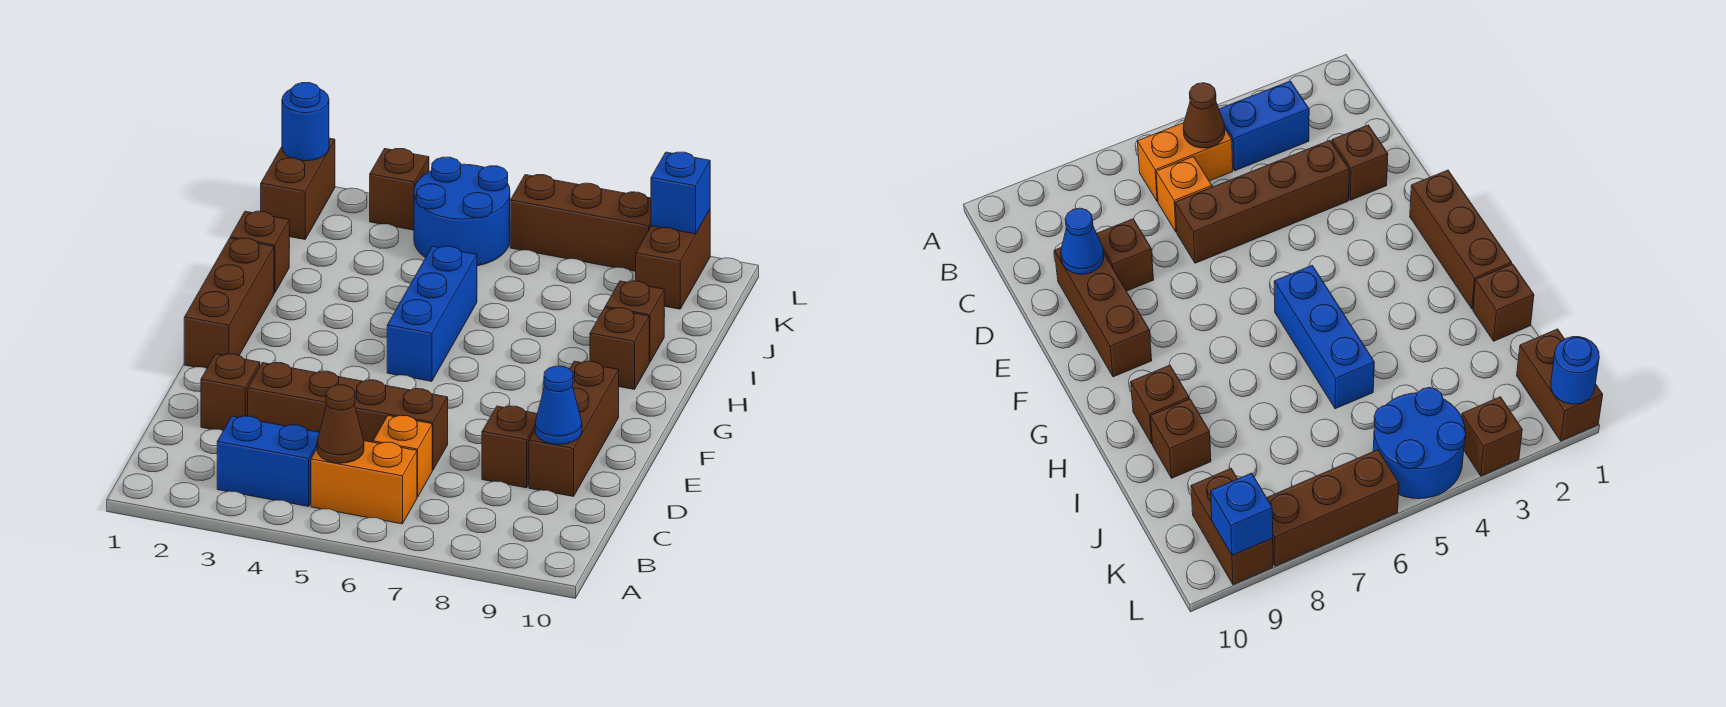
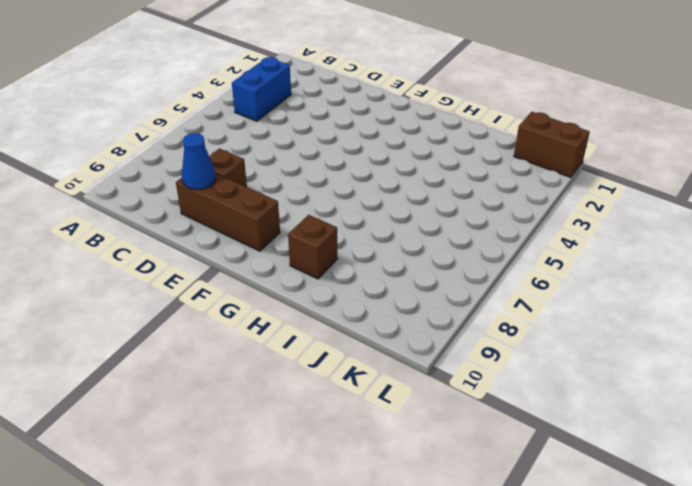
none -> orange 1x2 brick [311,441,417,524]
none -> orange 1x1 brick [373,415,432,497]
none -> brown 1x1 brick [201,354,260,431]

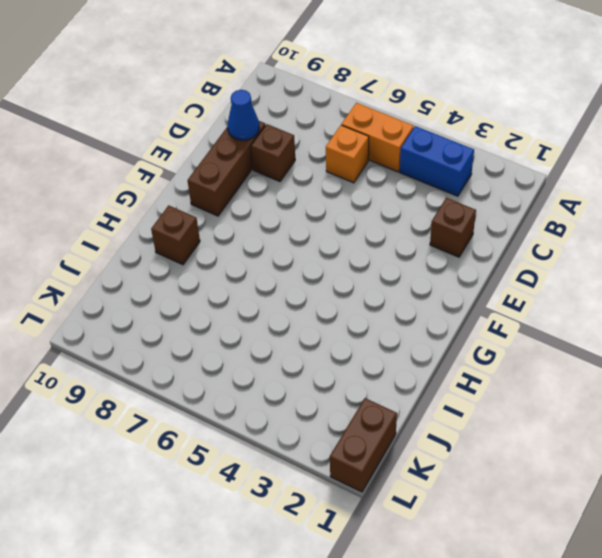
none -> brown 1x4 brick [248,363,448,470]
none -> brown 1x3 brick [184,238,274,368]
none -> blue 1x3 brick [387,246,477,381]

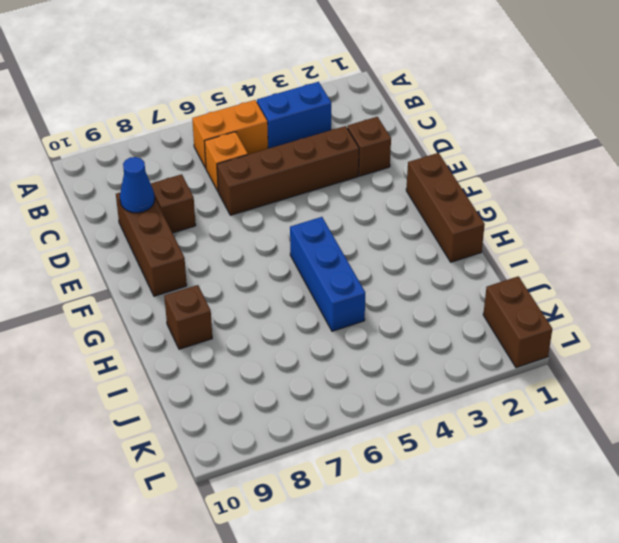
none -> brown 1x1 brick [230,211,289,293]
none -> brown 1x1 brick [605,281,664,363]
none -> blue 2x2 round brick [414,157,510,266]

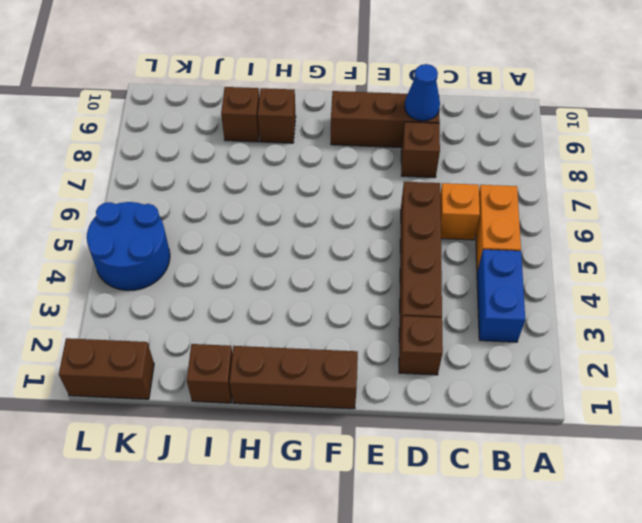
none -> blue 1x3 brick [387,246,477,381]
none -> brown 1x2 brick [636,210,710,309]
none -> brown 1x1 brick [370,149,429,230]

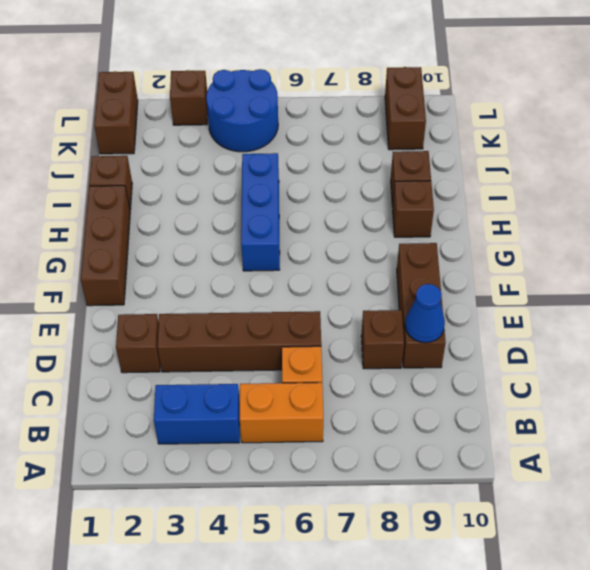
none -> brown 1x3 brick [510,175,651,271]
none -> brown 1x1 cone [317,385,364,463]
none -> blue 1x1 round brick [282,83,329,161]

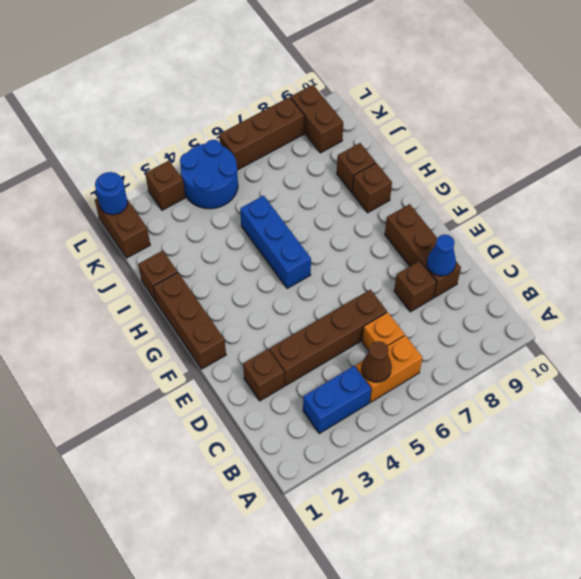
none -> blue 1x1 brick [651,152,710,234]

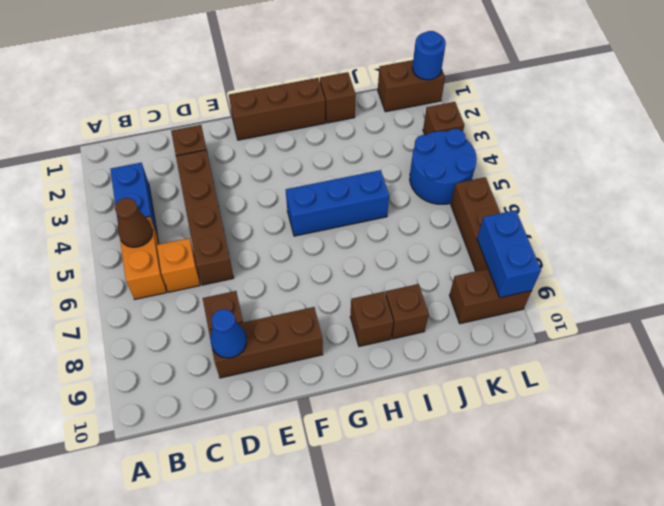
blue 1x2 brick [477,210,541,298] -> blue 1x1 brick [651,152,710,234]

